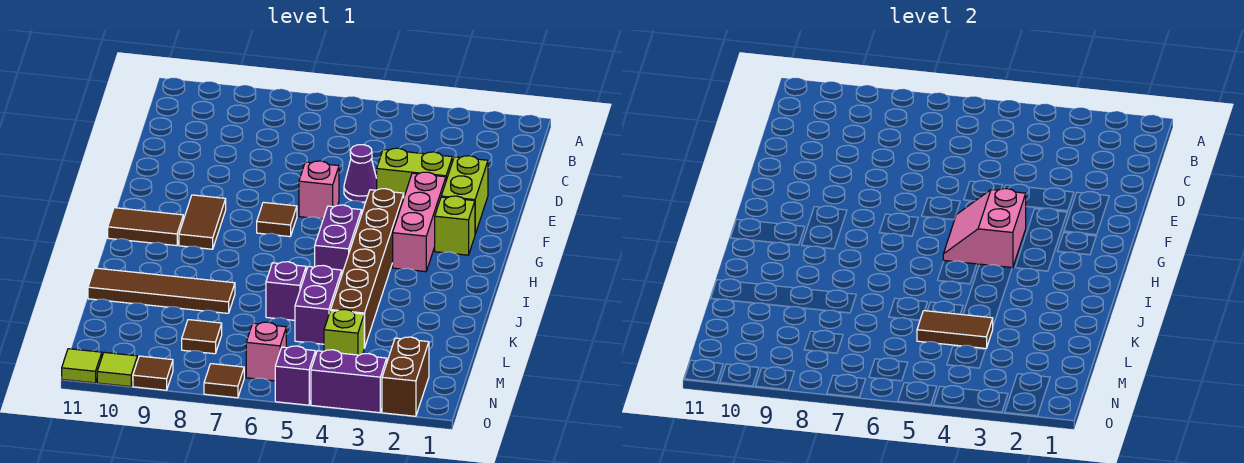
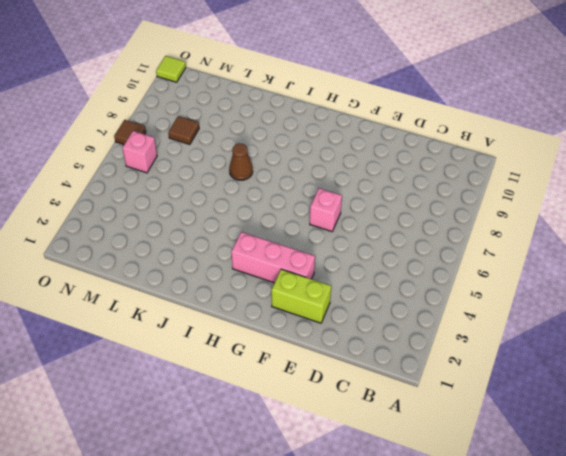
brown 1x1 cone [229,143,253,180] -> none
none -> lime 1x2 brick [377,148,452,196]
none -> purple 1x1 cone [344,145,377,202]
none -> lime 1x1 brick [435,196,475,255]

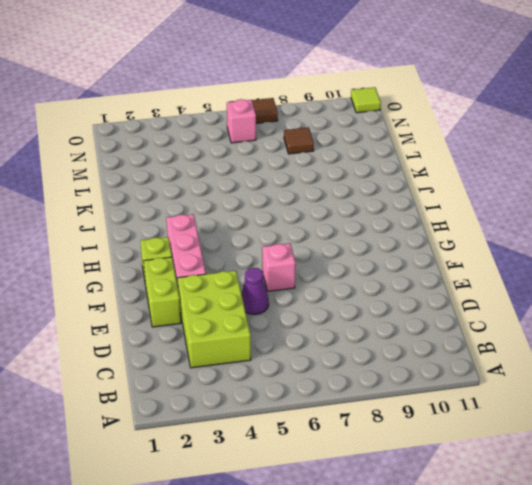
lime 2x3 brick [177,271,251,368] -> lime 1x2 brick [377,148,452,196]
none -> brown 1x6 brick [331,189,404,348]
none -> brown 1x1 tile [257,202,297,237]
none -> brown 1x2 tile [179,195,226,249]

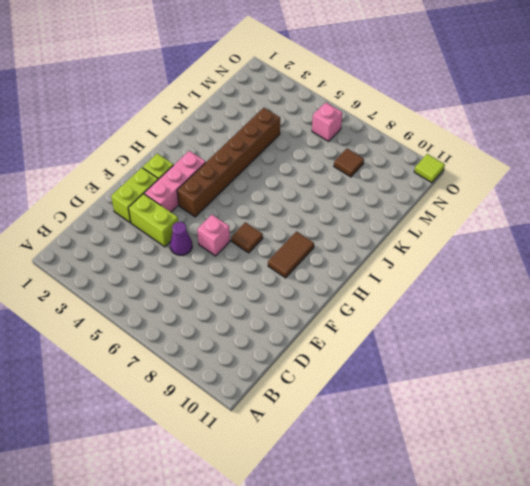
none -> purple 1x2 brick [315,205,362,273]
none -> brown 1x2 tile [108,208,183,246]
none -> purple 1x2 brick [295,265,342,344]

